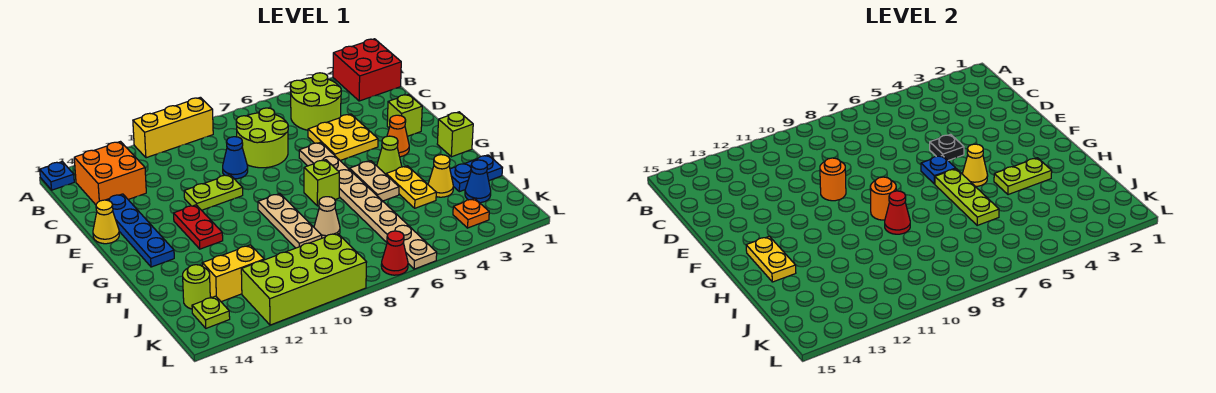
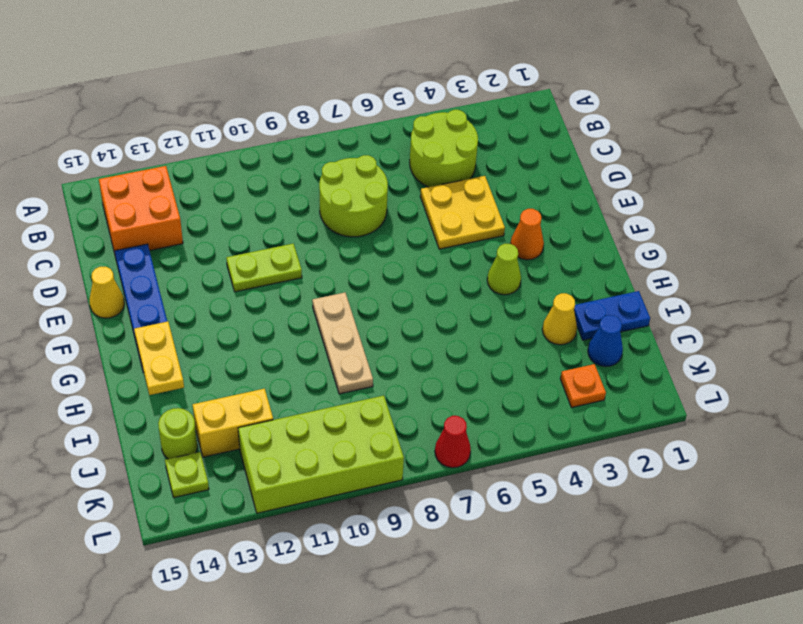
none -> red 2x2 brick [333,39,401,101]
none -> yellow 1x3 brick [133,97,213,158]
none -> blue 1x1 plate [40,162,74,190]
none -> blue 1x1 cone [223,137,248,179]

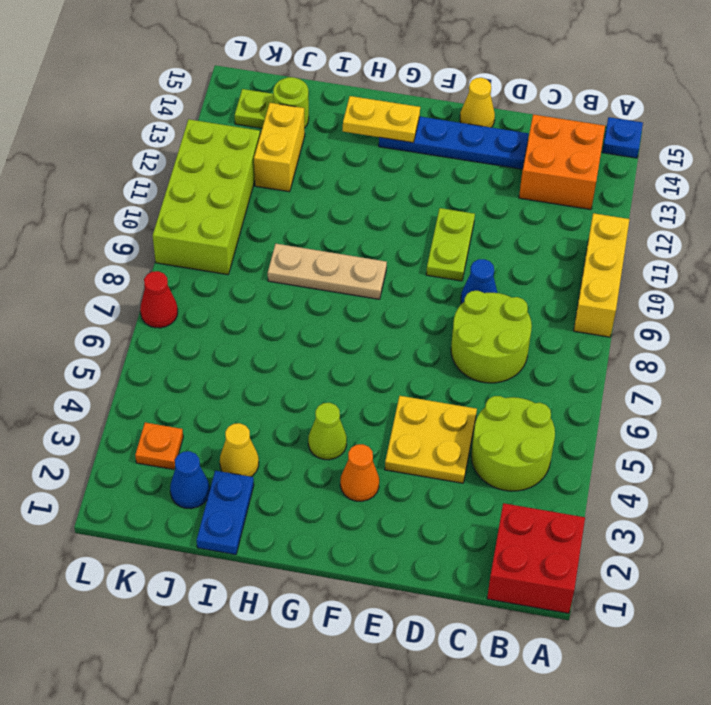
none -> lime 1x1 brick [387,94,422,136]
none -> tan 1x8 plate [299,142,437,269]
none -> red 1x2 plate [174,205,223,249]
none -> lime 1x1 brick [437,112,473,157]

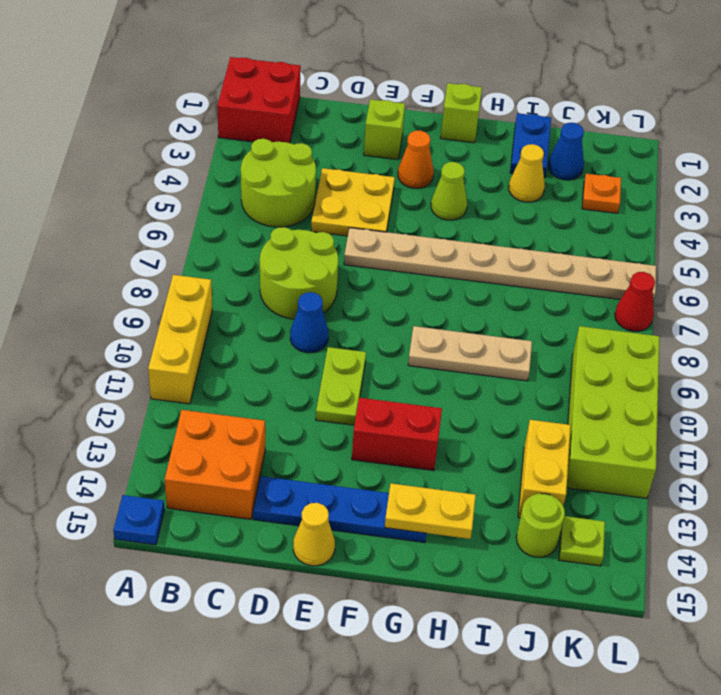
red 1x2 brick [352,398,442,471] -> red 1x2 plate [174,205,223,249]
none -> tan 1x2 plate [350,161,399,201]
none -> lime 1x1 brick [304,160,339,206]
none -> yellow 1x2 plate [386,166,436,208]
none -> tan 1x1 cone [314,197,340,238]

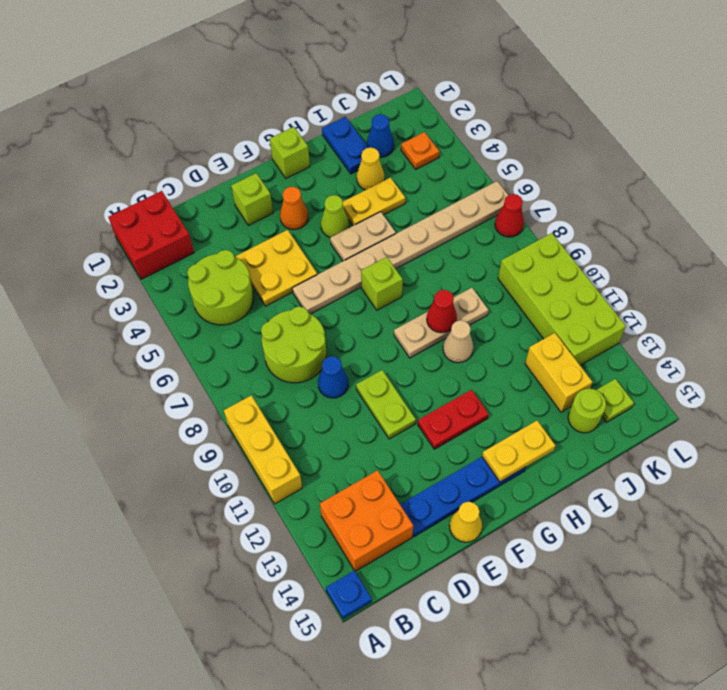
tan 1x1 cone [443,320,473,363] -> tan 1x1 cone moved to [314,197,340,238]
none -> black 1x1 plate [930,134,964,160]
none -> orange 1x1 round brick [820,158,846,201]
none -> blue 1x1 plate [921,155,956,184]
none -> yellow 1x1 cone [962,144,988,186]

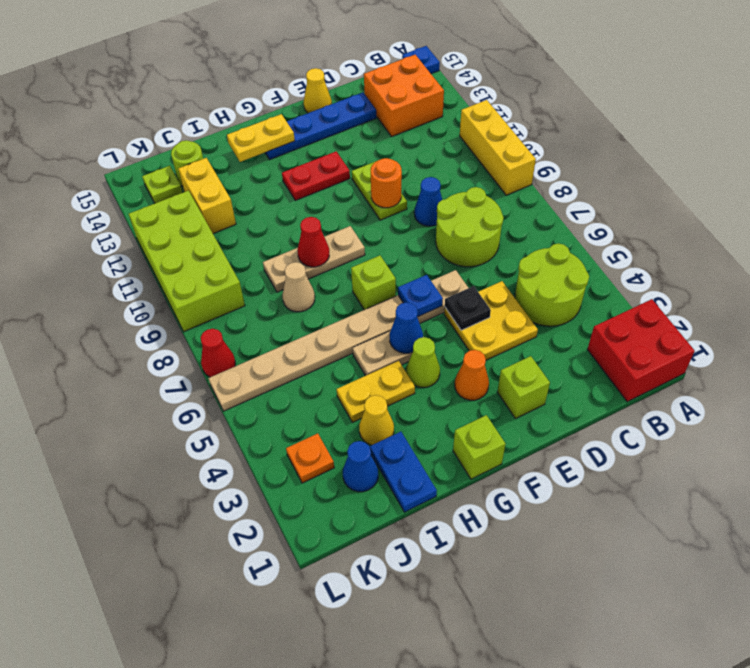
blue 1x1 cone [390,302,423,353] -> yellow 1x1 cone [962,144,988,186]
none -> lime 1x3 plate [935,169,999,226]
none -> orange 1x1 round brick [870,177,896,220]
none -> lime 1x2 plate [994,158,1052,195]

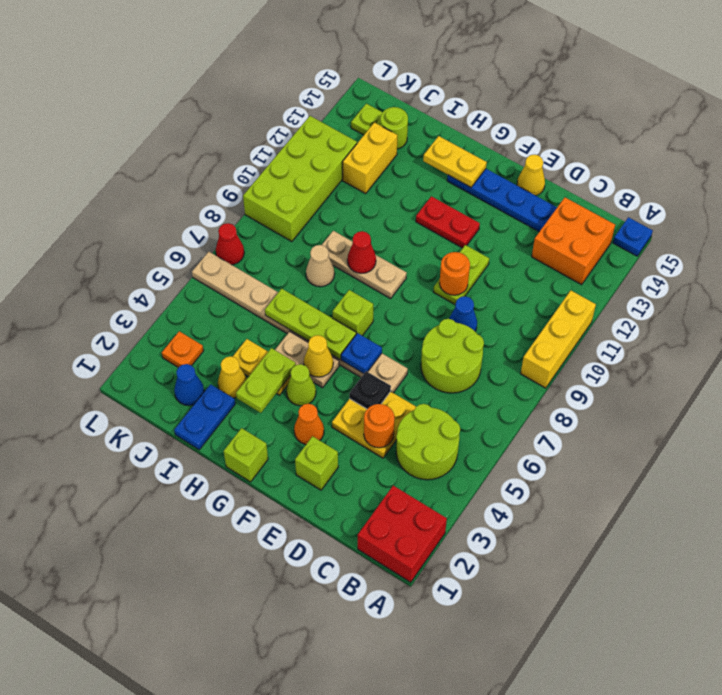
orange 1x1 round brick [364,404,395,448] -> orange 1x1 round brick moved to [870,177,896,220]

